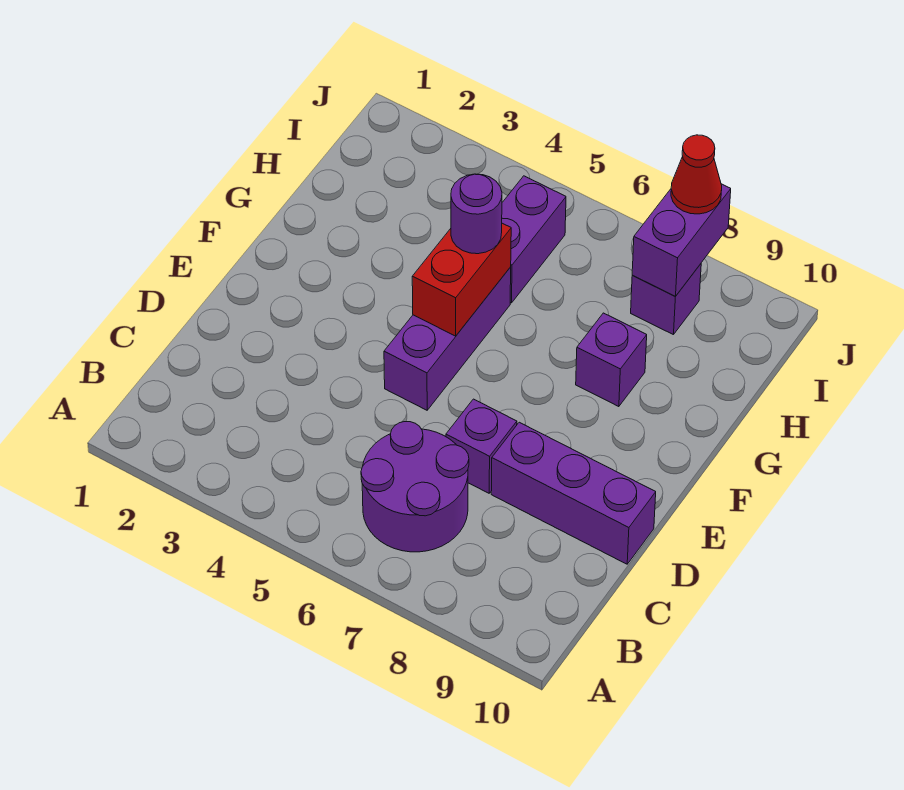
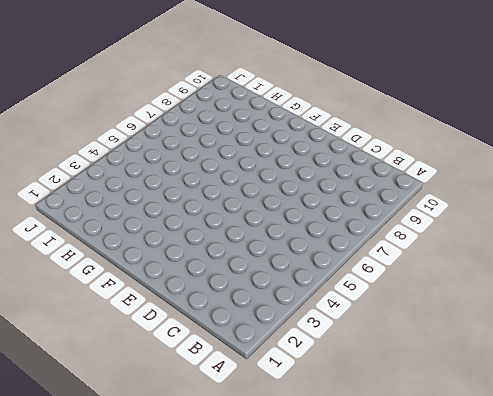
none -> purple 2x2 round brick [361,422,469,552]
none -> purple 1x1 brick [446,399,517,493]

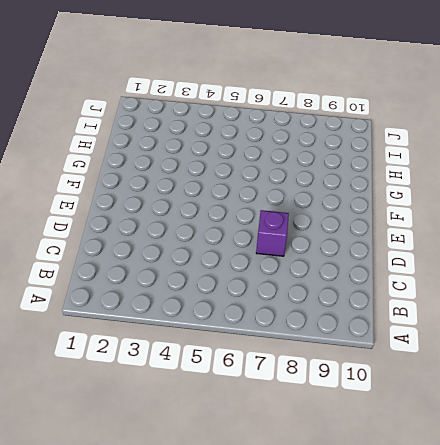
none -> purple 2x2 round brick [361,422,469,552]
none -> purple 1x3 brick [491,422,656,564]

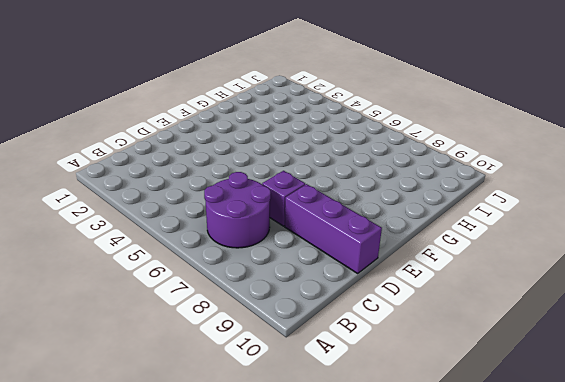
none -> purple 1x3 brick [384,267,511,410]
none -> purple 1x1 brick [576,313,647,407]

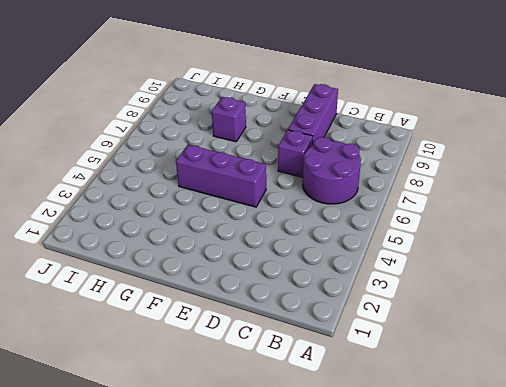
none -> purple 1x2 brick [502,176,566,303]
none -> purple 1x1 brick [631,264,701,335]

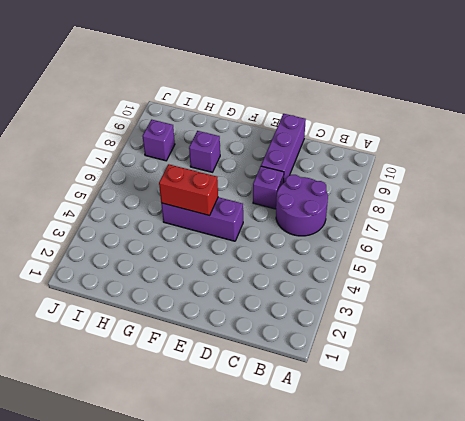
none -> purple 1x2 brick [502,176,566,303]
none -> purple 1x2 brick [632,184,731,296]

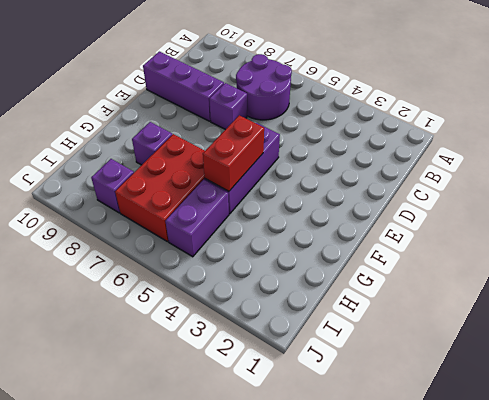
red 2x3 brick [115,134,205,242] -> none
none -> purple 1x2 brick [632,184,731,296]
none -> purple 1x1 round brick [451,174,502,254]

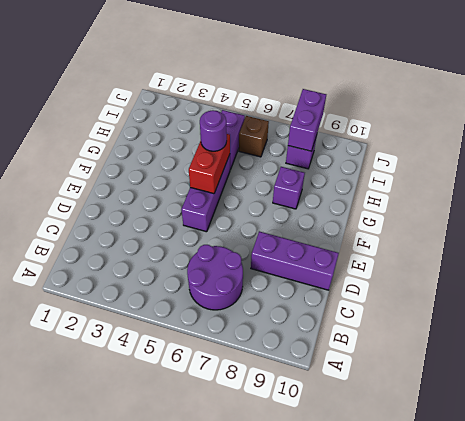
brown 1x1 brick [239,116,269,157] -> none
none -> purple 1x1 brick [446,399,517,493]
none -> red 1x1 cone [671,135,722,214]

